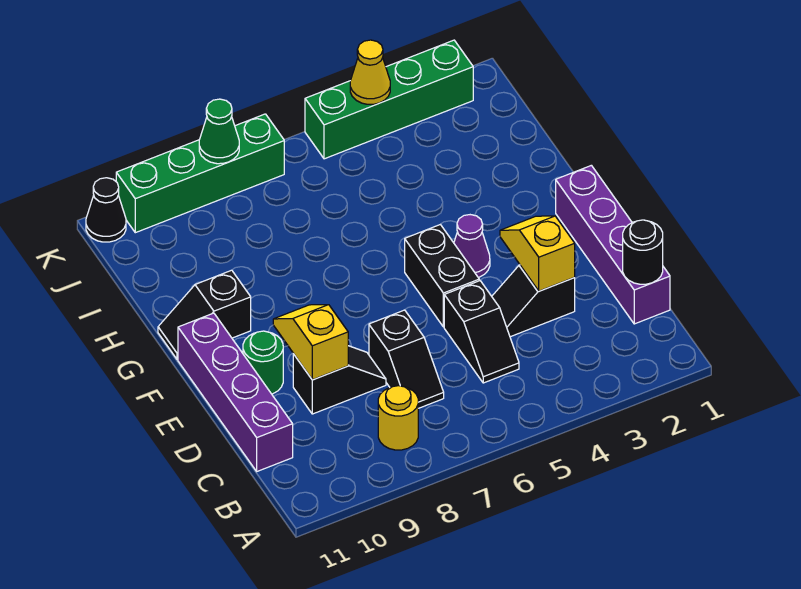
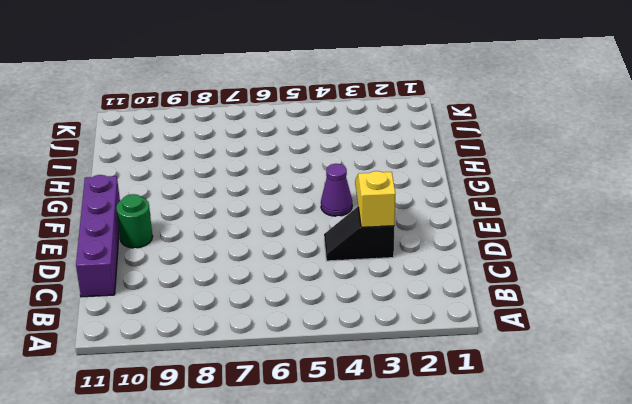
none -> yellow 1x1 round brick [378,386,418,450]
none -> purple 1x4 brick [556,165,670,324]
none -> black 1x2 slope [444,281,519,383]

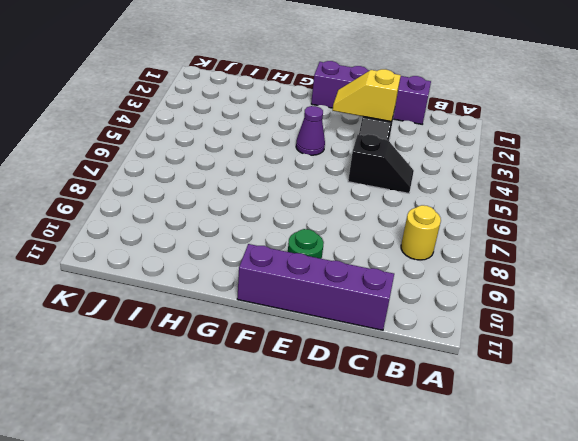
none -> black 1x2 slope [369,310,444,408]
none -> black 1x2 slope [293,346,386,414]
none -> black 1x2 brick [405,225,479,327]

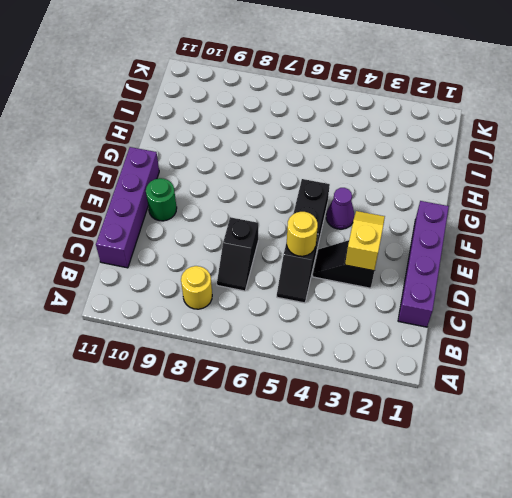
yellow 1x1 round brick [287,212,318,256] -> none
none -> black 1x2 slope [293,346,386,414]
none -> black 1x2 slope [158,270,251,360]
none -> green 1x4 brick [305,40,473,159]

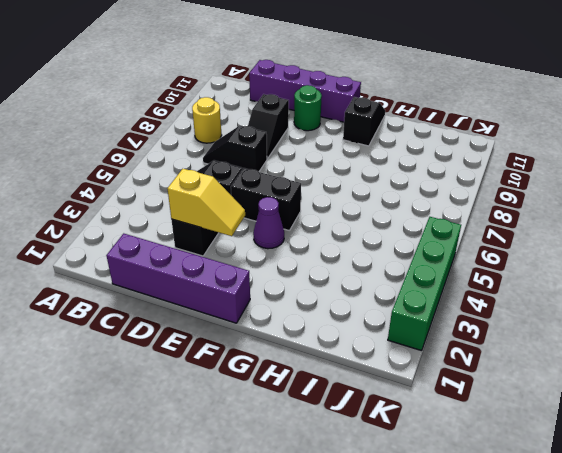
none -> green 1x4 brick [116,114,284,233]
none -> black 1x1 cone [86,178,126,242]
none -> black 1x1 round brick [623,220,663,284]

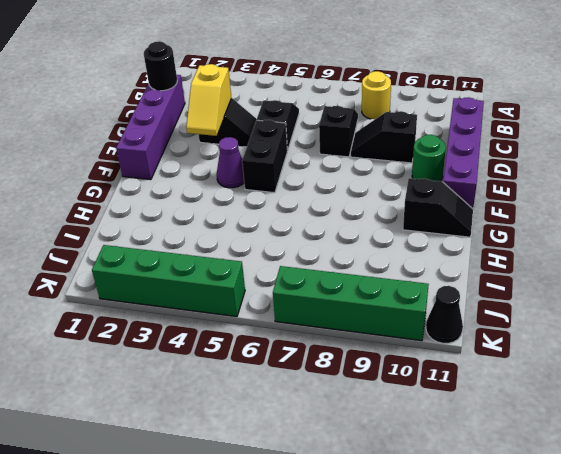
none -> yellow 1x2 slope [273,305,348,380]
none -> yellow 1x1 cone [350,40,390,104]
none -> green 1x1 cone [199,99,239,164]

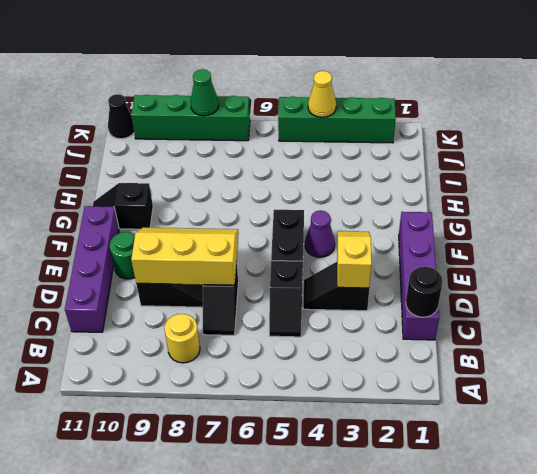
yellow 2x3 slope [131,228,239,285] -> yellow 1x2 slope [273,305,348,380]

